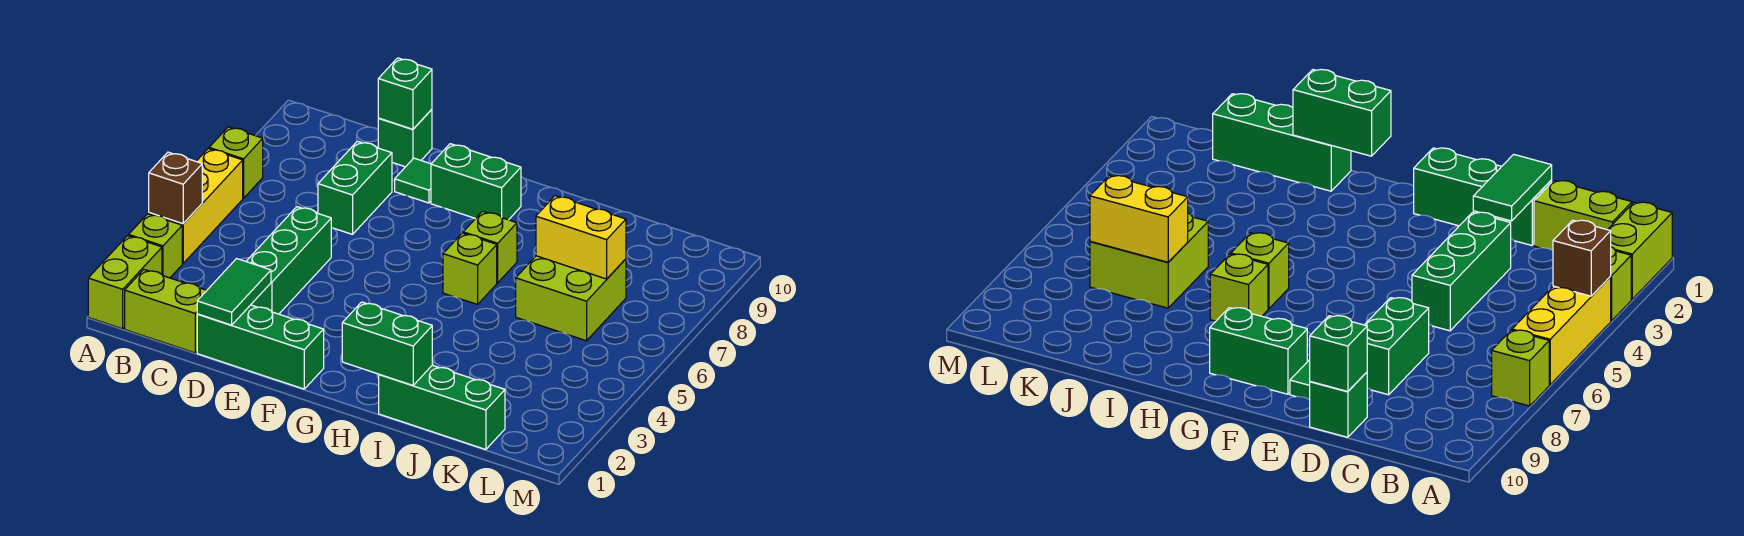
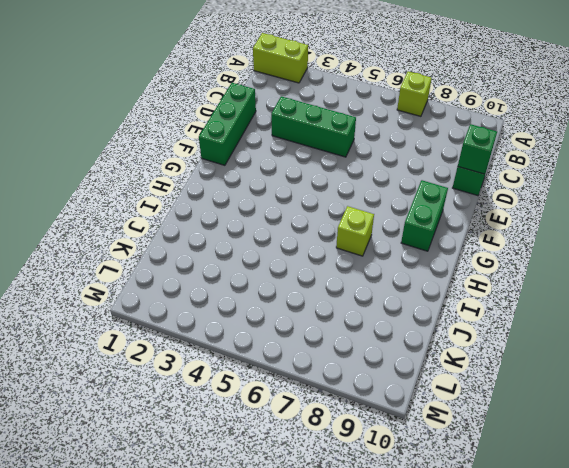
none -> lime 1x1 brick [129,214,182,278]
none -> yellow 1x3 brick [149,149,243,263]
none -> lime 1x2 brick [125,270,207,353]

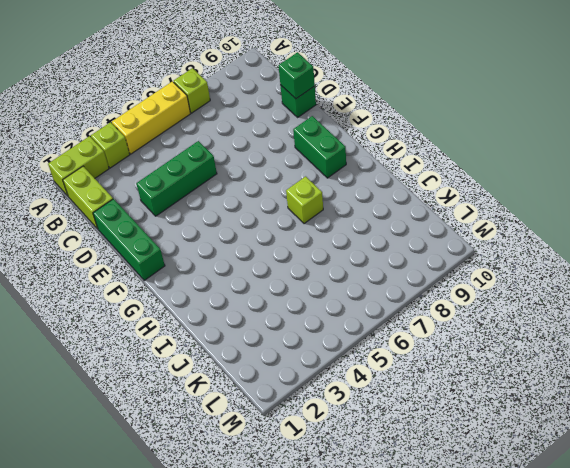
none -> green 1x2 brick [318,141,392,234]
none -> green 1x1 tile [395,158,431,203]
none -> lime 1x1 brick [443,233,497,304]

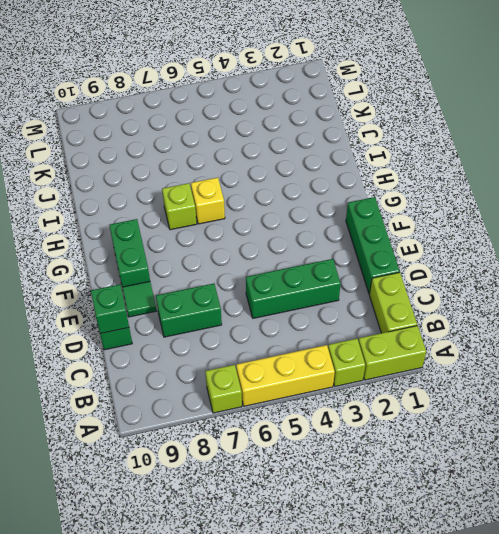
yellow 1x1 brick [191,178,225,224] -> lime 1x1 brick [443,233,497,304]
none -> green 1x3 brick [379,365,505,450]
none -> lime 2x2 brick [516,256,626,341]
none -> brown 1x1 brick [149,152,202,224]

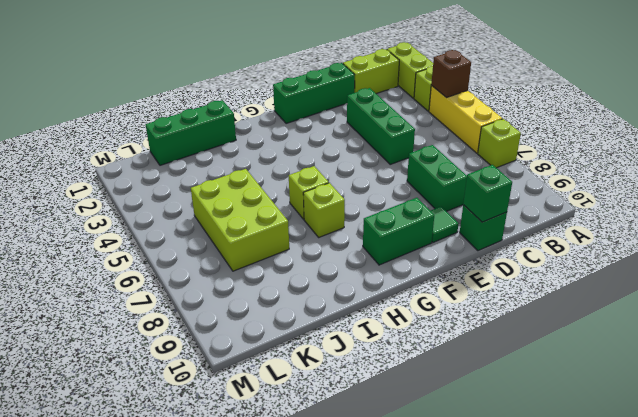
lime 2x3 brick [191,169,289,271] -> lime 2x2 brick [516,256,626,341]
none -> green 1x2 tile [197,259,271,325]
none -> green 1x2 brick [342,302,432,385]
none -> yellow 1x2 brick [536,196,626,279]

